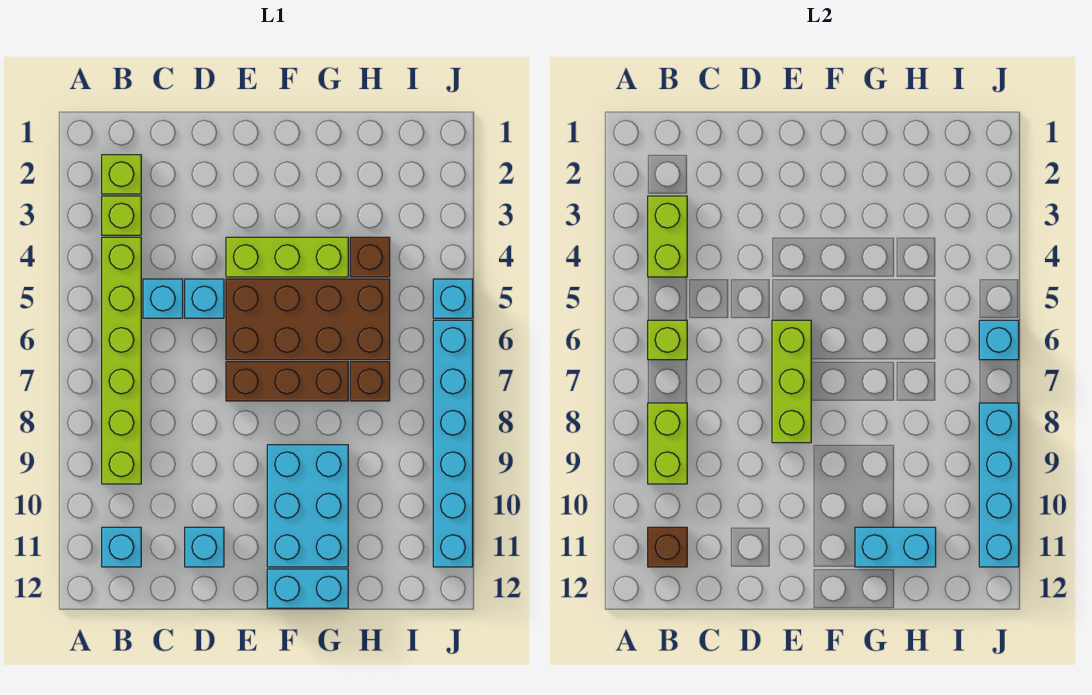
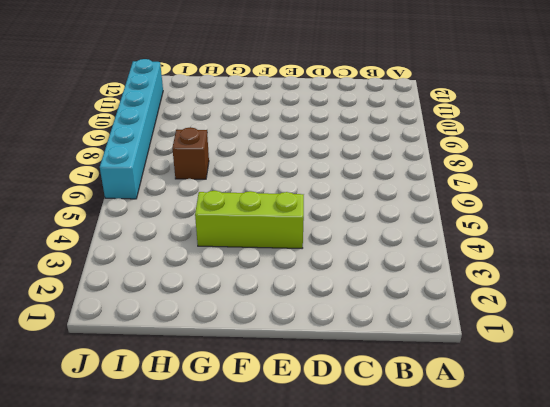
none -> lime 1x1 brick [102,155,141,194]
none -> lime 1x1 brick [102,196,141,235]
none -> lime 1x6 brick [102,237,141,484]

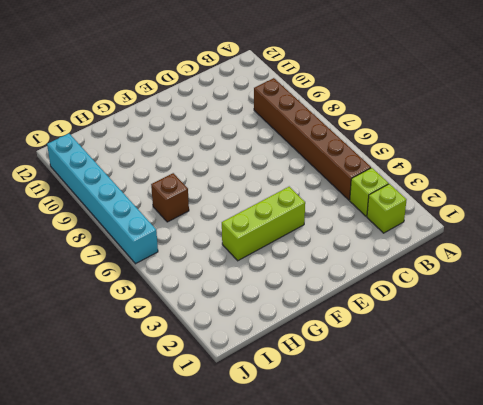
brown 1x6 brick [254,78,371,200] -> lime 1x6 brick [102,237,141,484]
none -> cyan 1x1 brick [102,527,141,567]
none -> cyan 1x1 brick [143,279,183,318]
none -> cyan 1x1 brick [185,279,224,318]

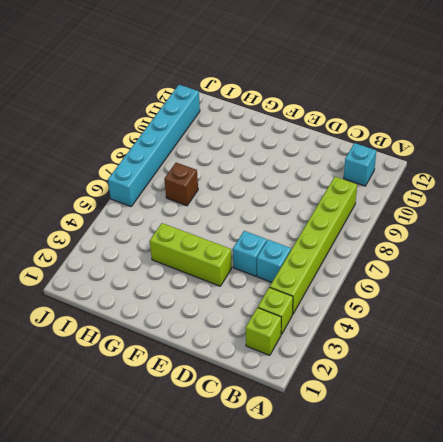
none -> cyan 1x1 brick [185,527,224,567]
none -> brown 2x4 brick [226,279,390,360]
none -> brown 1x3 brick [226,362,348,401]

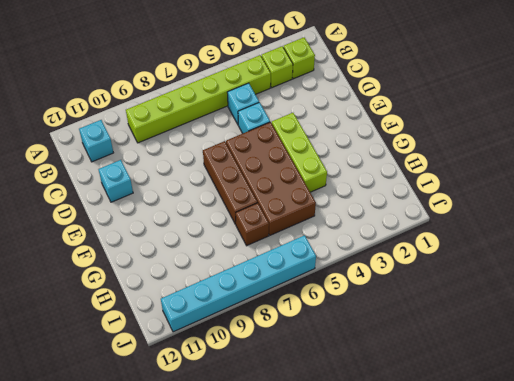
none -> cyan 2x3 brick [267,445,348,567]
none -> cyan 1x2 brick [267,569,348,608]
none -> brown 1x1 brick [350,237,390,277]

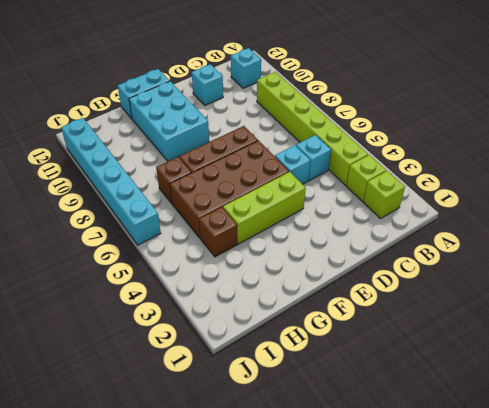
none -> cyan 1x1 brick [433,279,473,318]
none -> lime 1x2 brick [648,196,687,277]
none -> lime 1x1 brick [648,320,687,360]

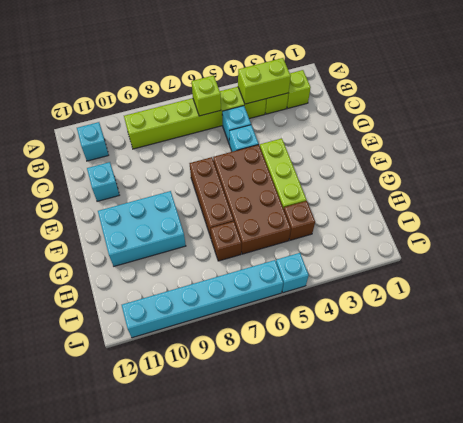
none -> cyan 1x2 brick [267,569,348,608]
none -> lime 1x2 brick [648,403,687,484]
none -> brown 1x1 brick [648,527,687,567]

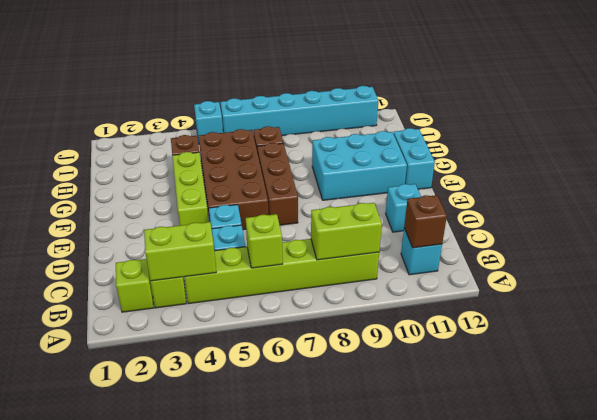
none -> lime 1x3 brick [772,320,811,443]
none -> cyan 1x2 brick [855,527,936,567]
none -> cyan 1x1 brick [979,320,1019,360]

